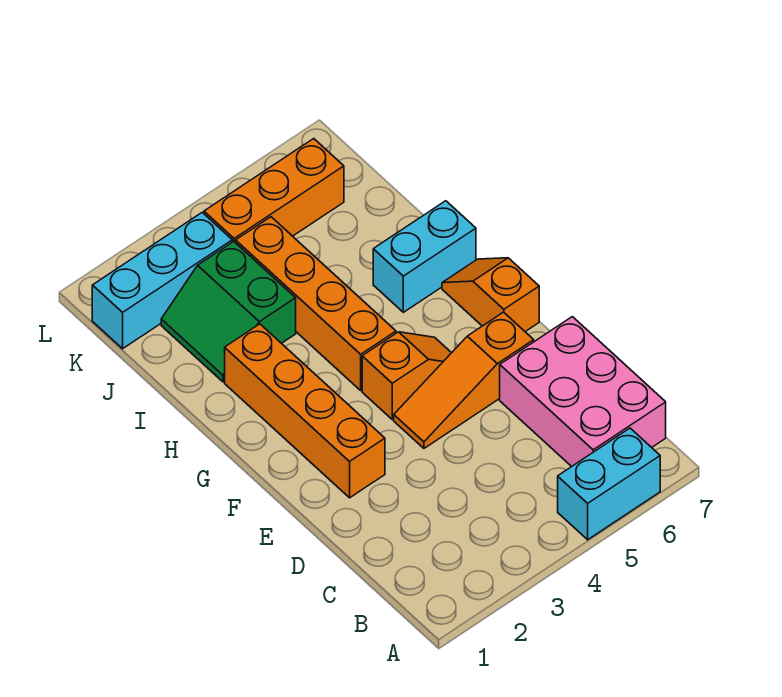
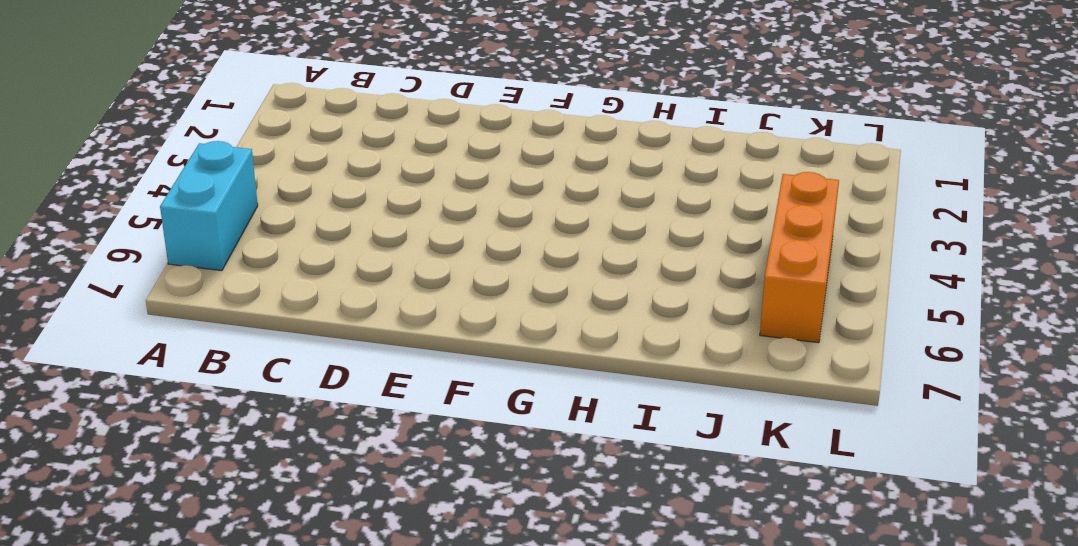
none -> pink 2x3 brick [500,317,666,467]
none -> orange 1x4 brick [225,324,385,498]

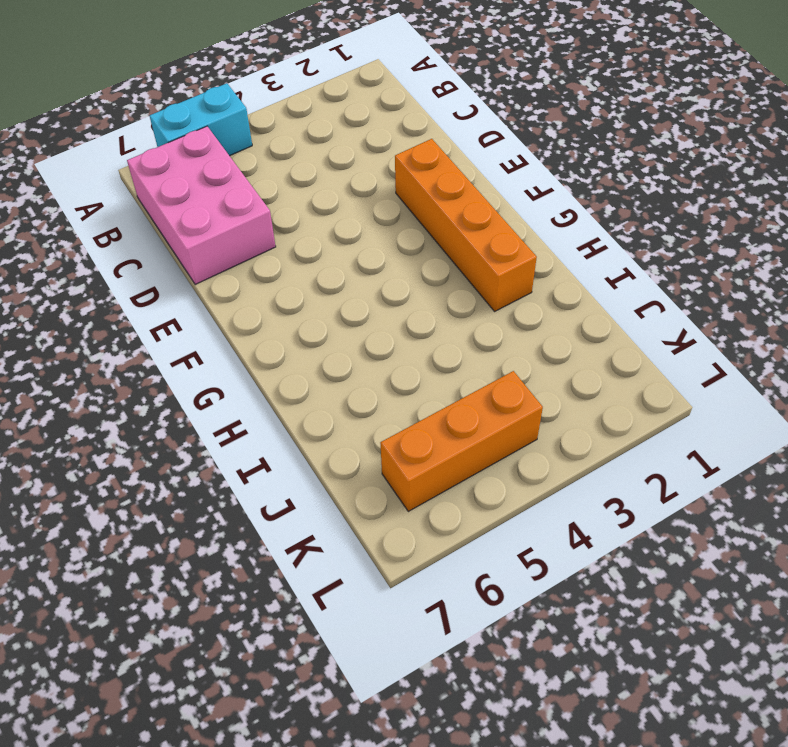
none -> orange 1x3 slope [394,312,534,448]
none -> orange 1x2 slope [362,332,451,419]

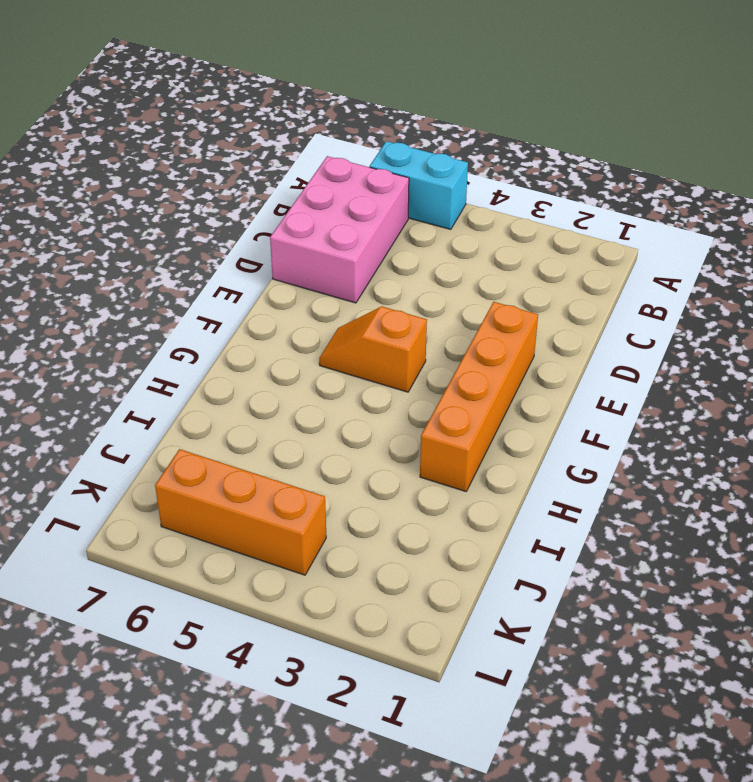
none -> orange 1x3 slope [394,312,534,448]
none -> orange 1x2 slope [442,258,539,332]

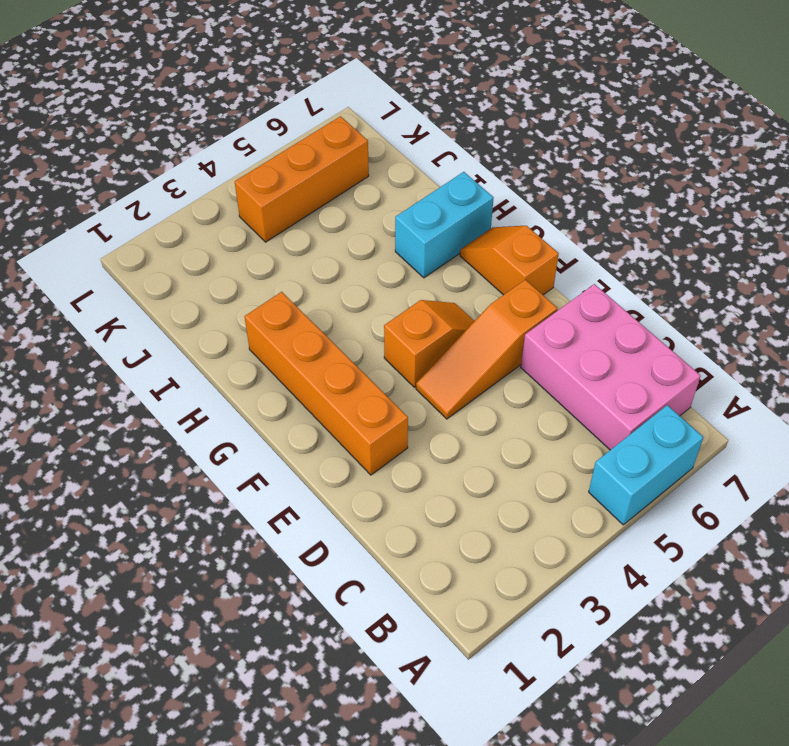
none -> orange 1x4 brick [236,217,396,390]
none -> green 2x2 slope [161,241,296,382]

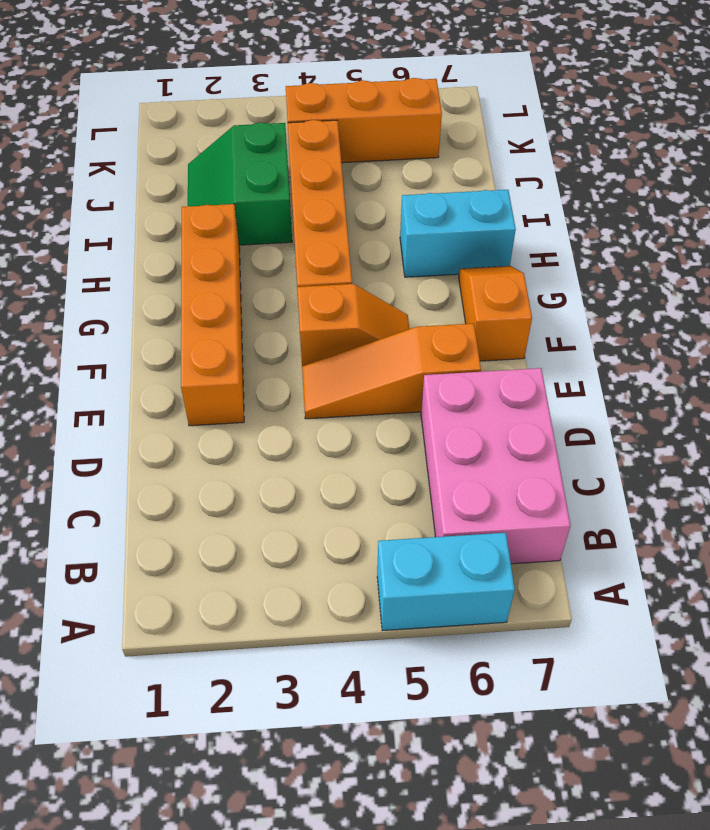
none -> cyan 1x3 brick [92,212,232,349]

